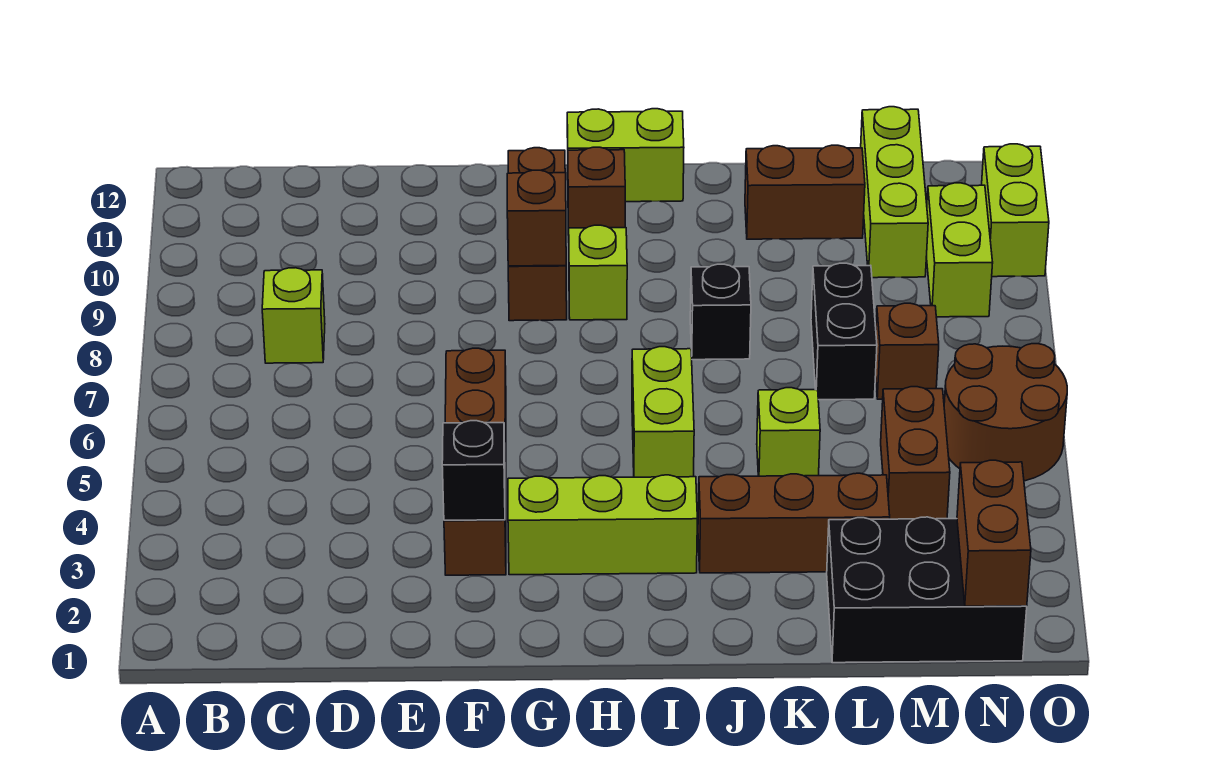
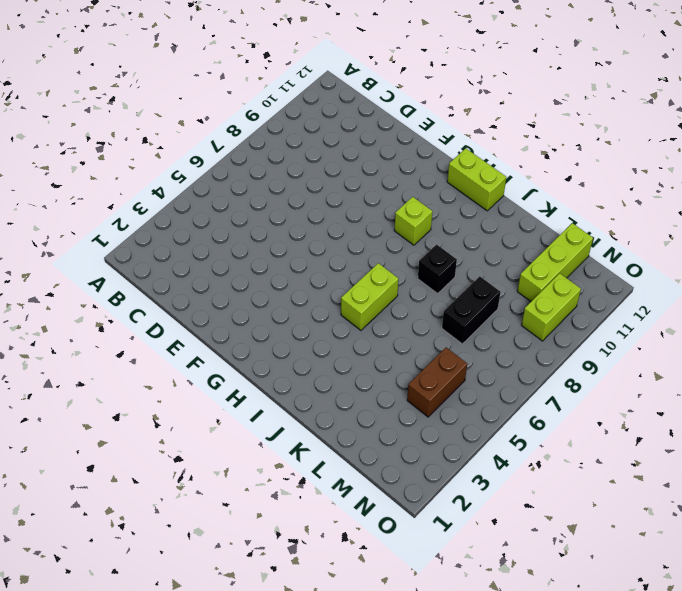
none -> lime 1x1 brick [262,268,325,363]
none -> brown 1x4 brick [444,348,506,575]
none -> lime 1x3 brick [508,475,697,575]

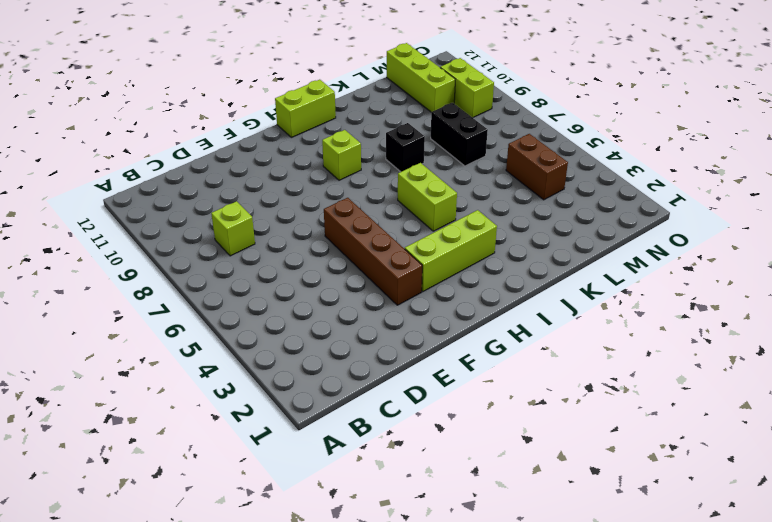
none -> brown 1x3 brick [508,148,567,321]
none -> brown 1x1 brick [568,147,625,235]
none -> brown 1x3 brick [698,473,890,573]

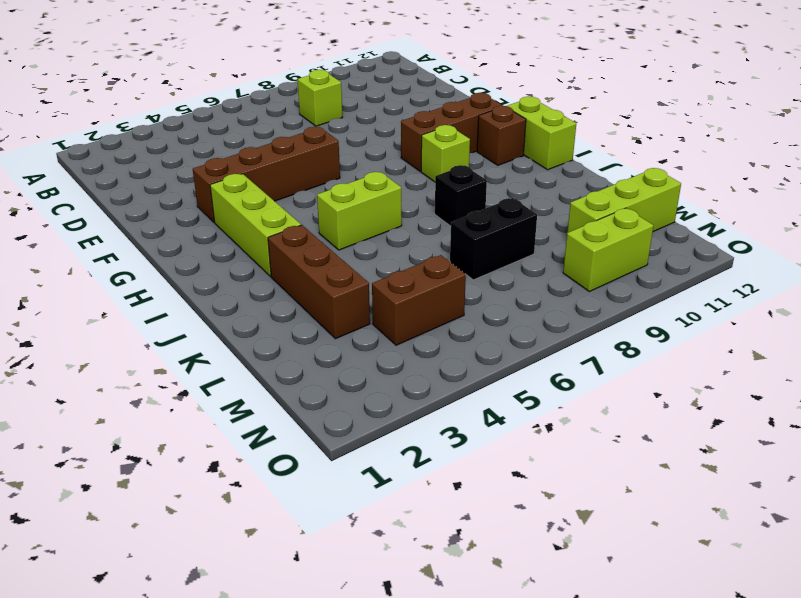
none -> lime 1x1 brick [757,388,820,476]
none -> brown 1x2 brick [745,145,865,239]
none -> black 2x3 brick [827,517,1027,663]

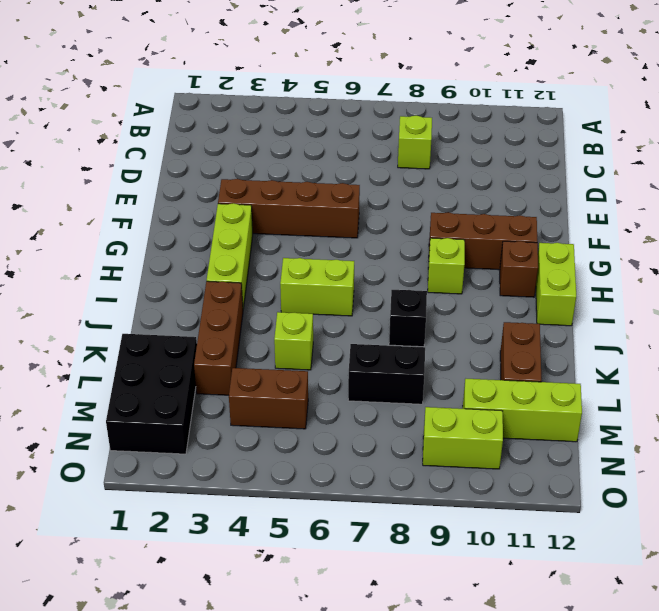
none -> brown 1x1 brick [876,303,939,399]
none -> brown 2x2 round brick [944,344,1067,481]
none -> lime 1x2 brick [982,144,1049,277]

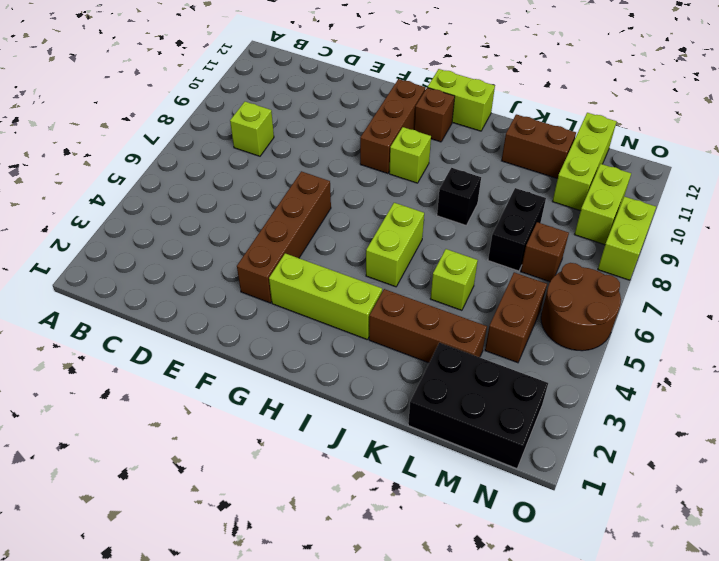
lime 1x2 brick [598,197,656,280] -> lime 1x2 brick moved to [982,144,1049,277]
none -> black 1x1 brick [442,421,505,520]
none -> brown 1x1 brick [507,170,566,266]
none -> brown 1x2 brick [957,460,1031,606]

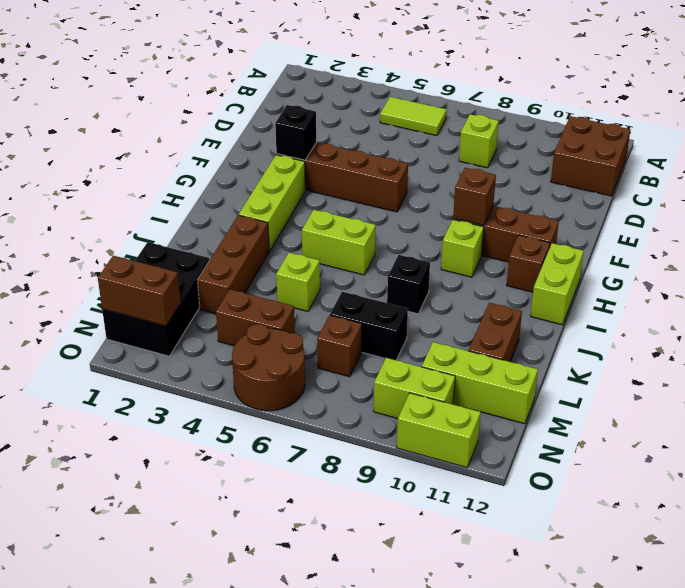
lime 1x2 tile [380,97,446,136] -> none
brown 2x2 brick [551,116,631,196] -> none

